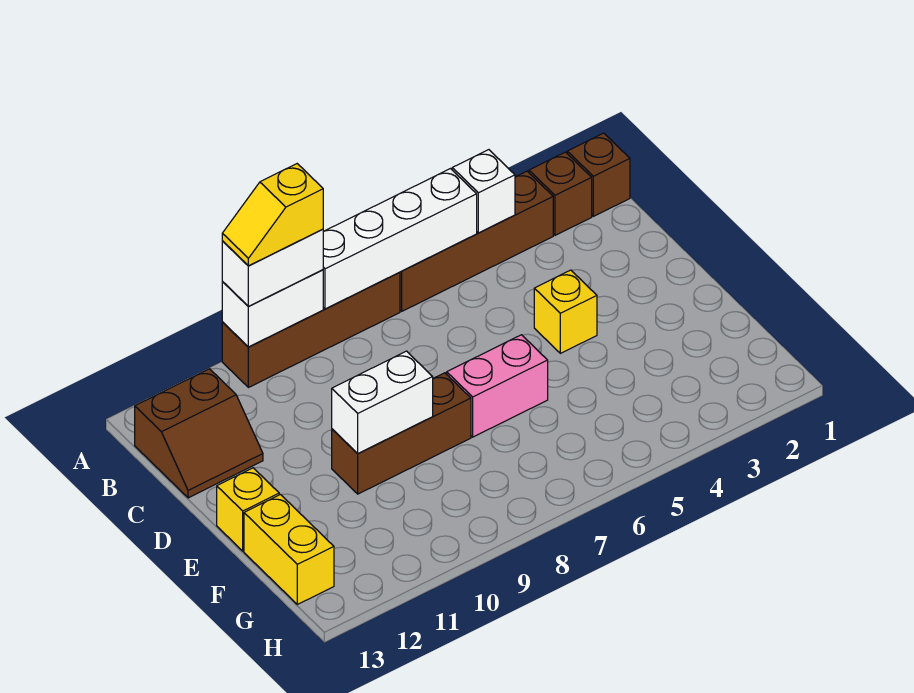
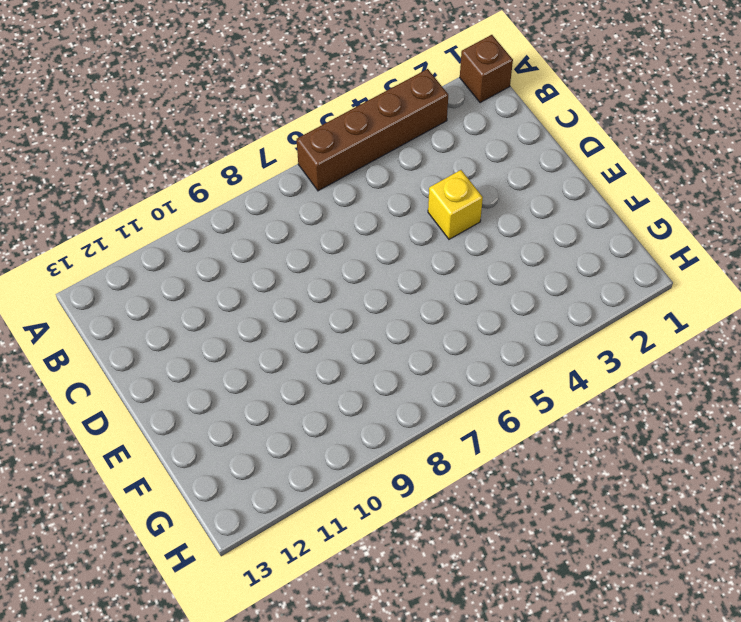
none -> brown 1x1 brick [529,152,592,235]
none -> brown 1x4 brick [222,272,400,387]
none -> brown 2x2 slope [135,369,263,498]

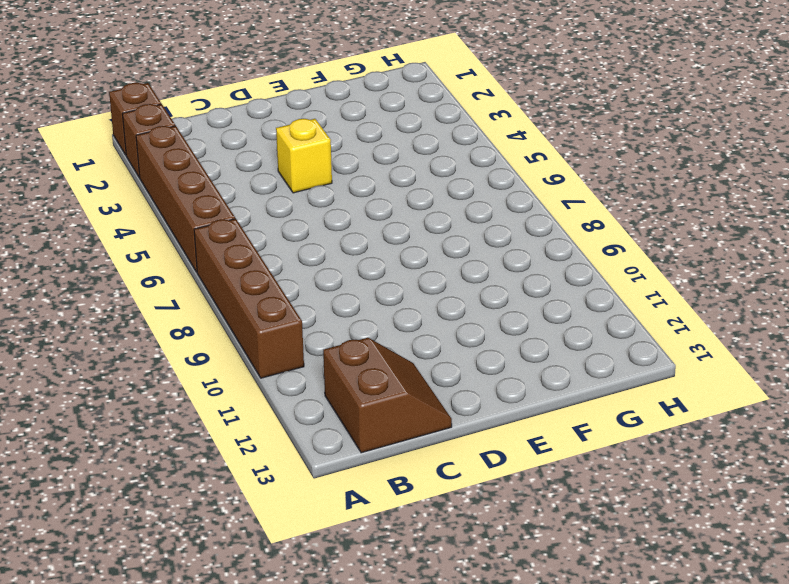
none -> pink 1x2 brick [447,335,548,437]
none -> brown 1x3 brick [332,373,471,494]
none -> yellow 1x1 brick [217,468,279,551]

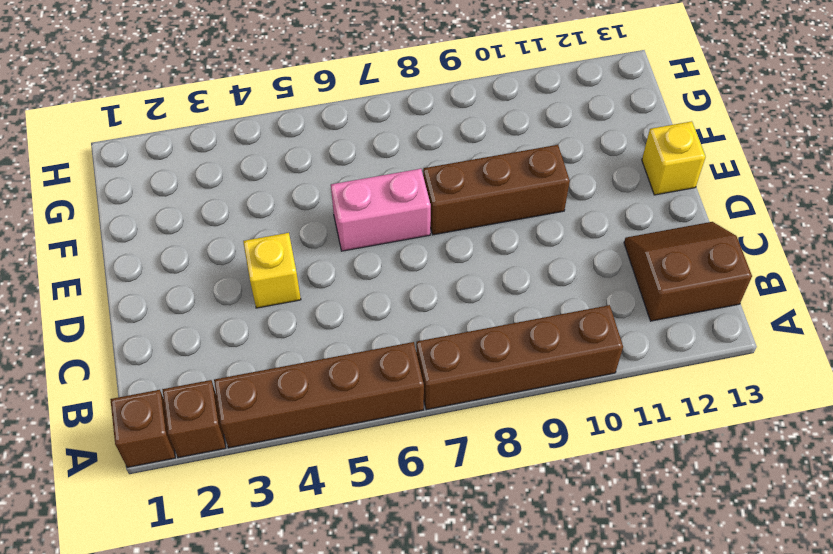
none -> yellow 1x2 brick [244,495,334,604]
none -> white 1x1 brick [452,150,515,233]
none -> white 1x4 brick [323,169,477,309]

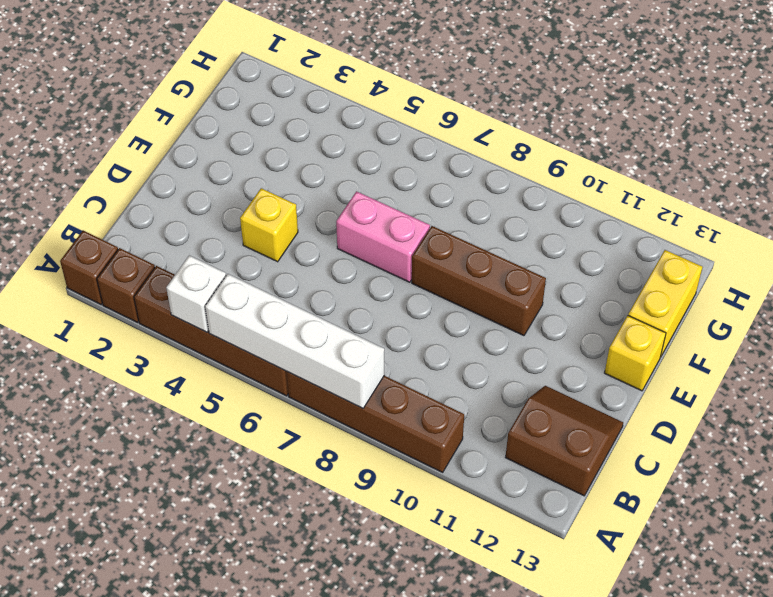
none -> white 1x2 brick [222,270,323,347]
none -> white 1x2 brick [332,351,433,454]
none -> white 1x2 brick [222,229,323,307]

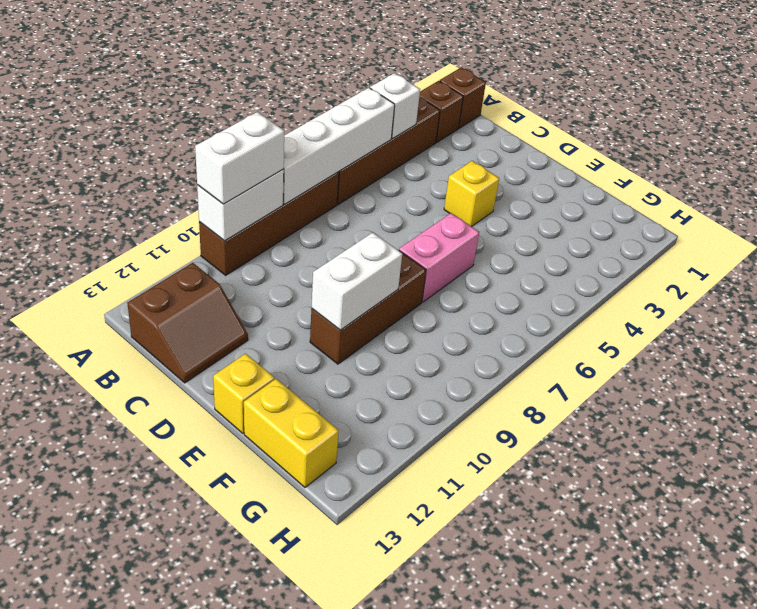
none -> yellow 1x2 slope [222,164,323,266]

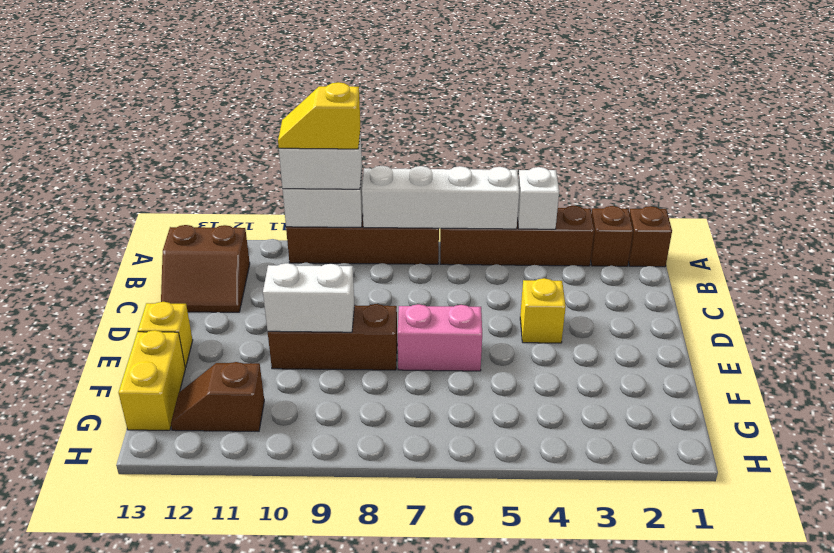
brown 1x2 slope [171,362,264,431] -> none

